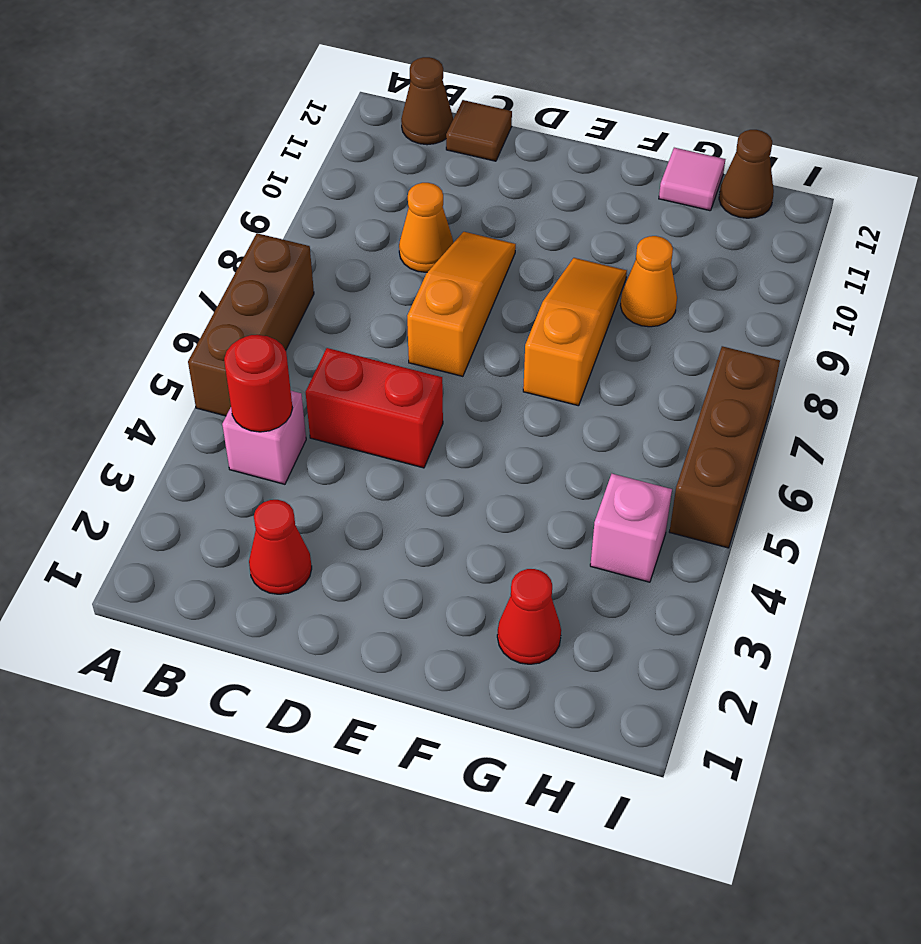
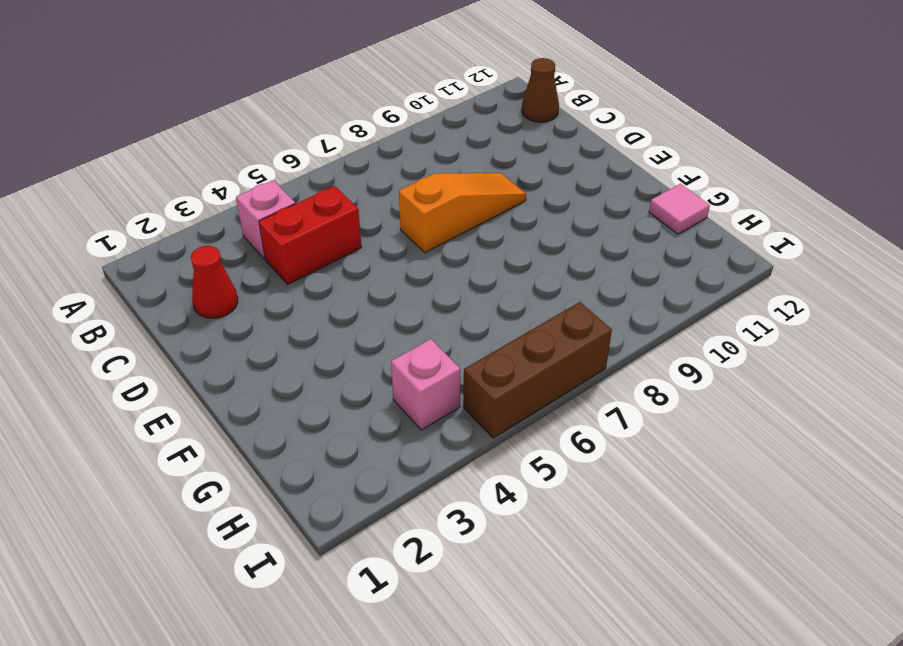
red 1x2 brick [259,186,362,284] -> red 1x2 brick turned to [306,348,443,468]
none -> brown 1x3 brick [188,233,314,416]
none -> orange 1x1 cone [399,183,453,272]
none -> brown 1x1 tile [446,100,512,161]

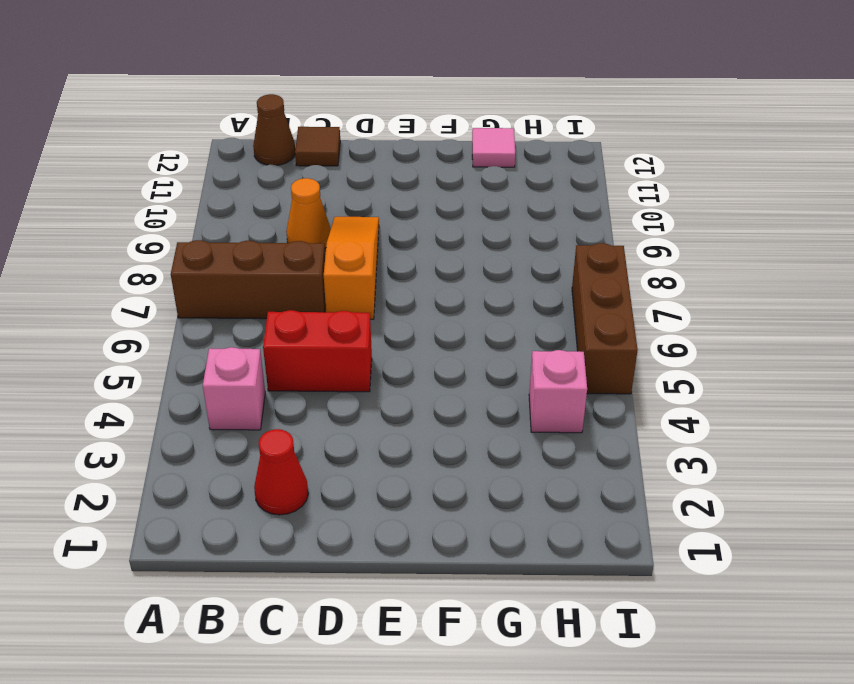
brown 1x3 brick [171,240,326,319] -> brown 1x3 brick turned to [188,233,314,416]
none -> orange 1x3 slope [523,258,627,406]
none -> red 1x1 cone [497,569,561,664]
none -> orange 1x1 cone [621,236,677,327]

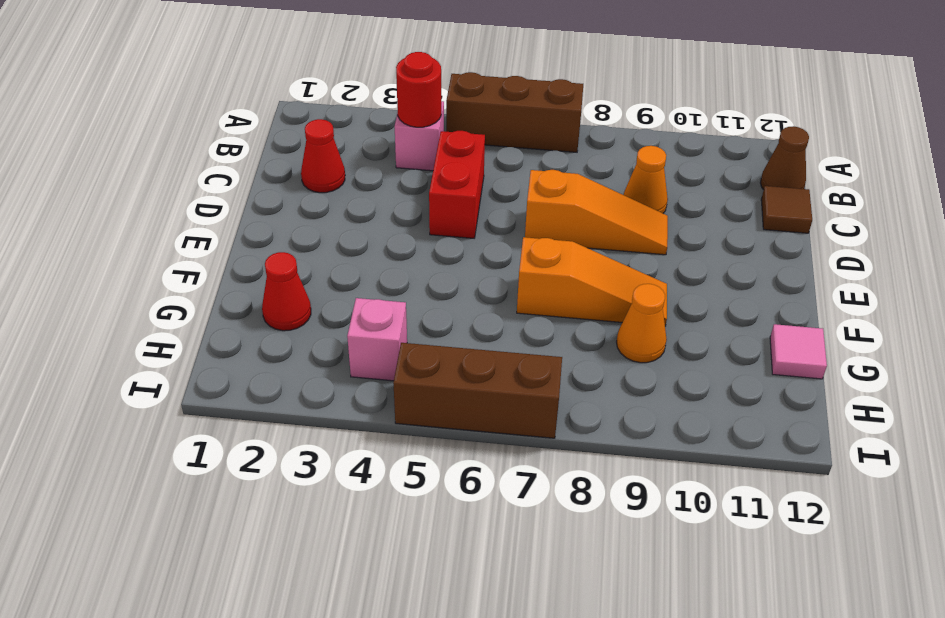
none -> brown 1x1 cone [719,130,774,218]

